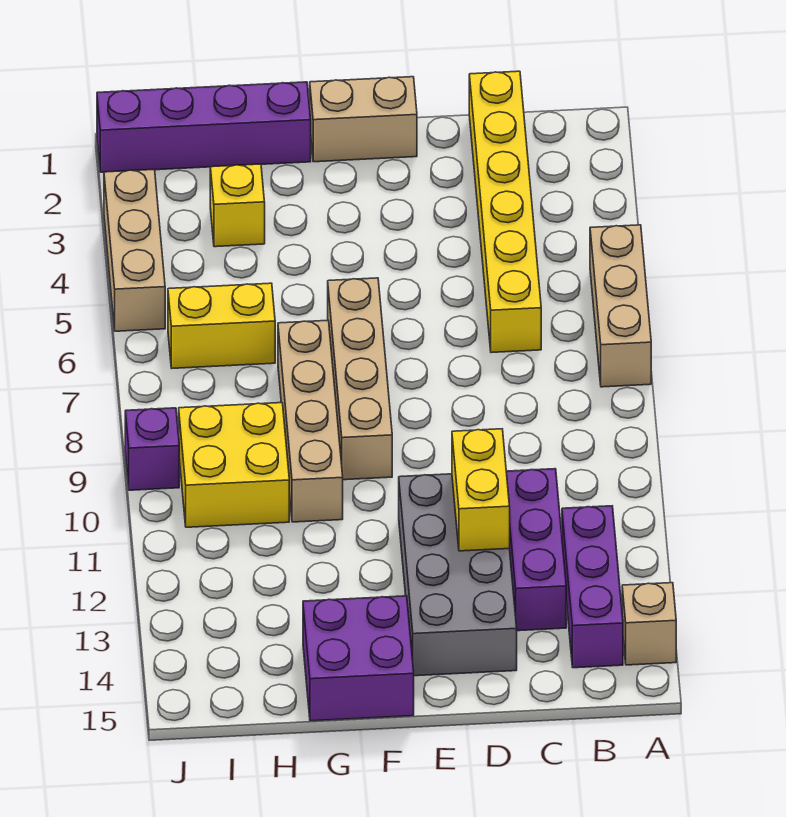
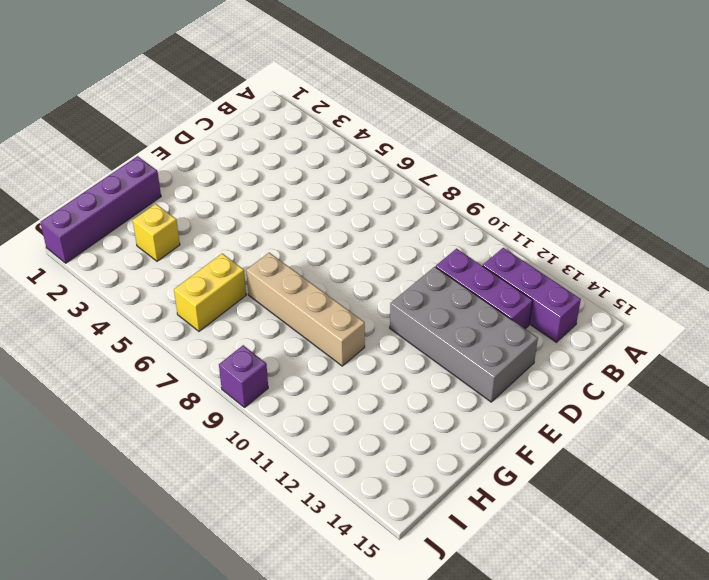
none -> tan 1x3 brick [590,225,651,387]
none -> tan 1x1 brick [622,583,676,665]
none -> yellow 1x6 brick [469,71,541,353]

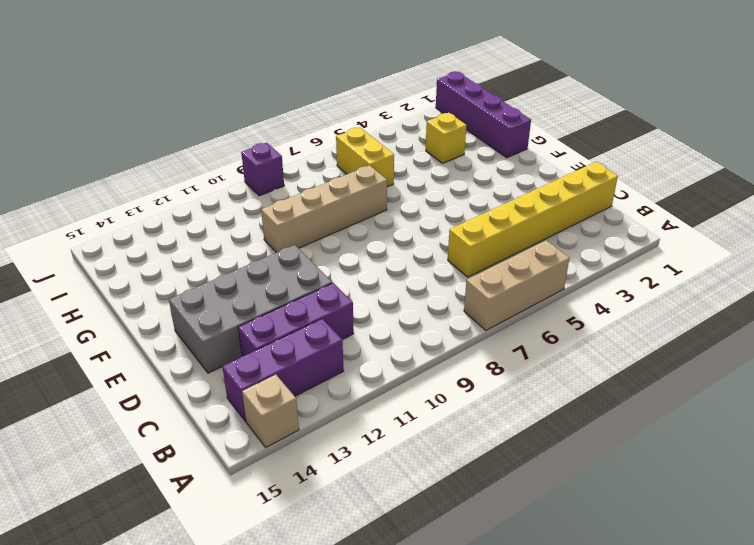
none -> tan 1x2 brick [310,77,417,162]
none -> tan 1x4 brick [328,278,392,480]
none -> purple 2x2 brick [303,596,414,721]

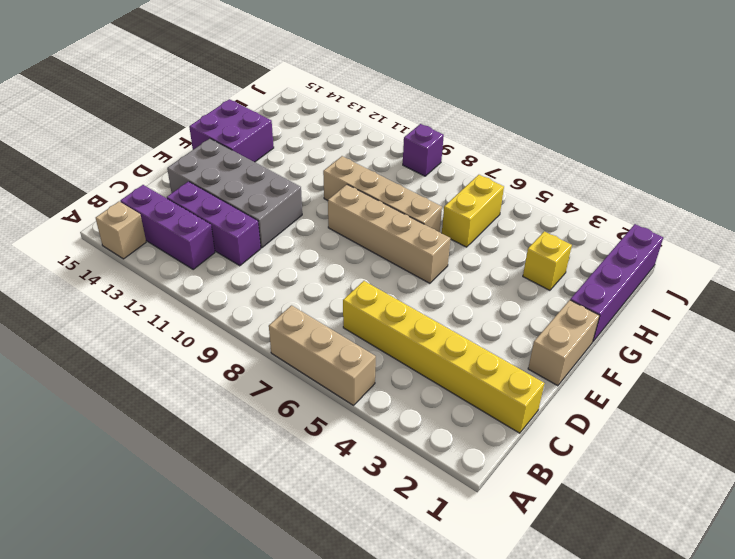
none -> yellow 2x2 brick [179,403,289,527]
none -> tan 1x3 brick [104,169,165,331]
none -> yellow 1x2 brick [452,429,510,551]

